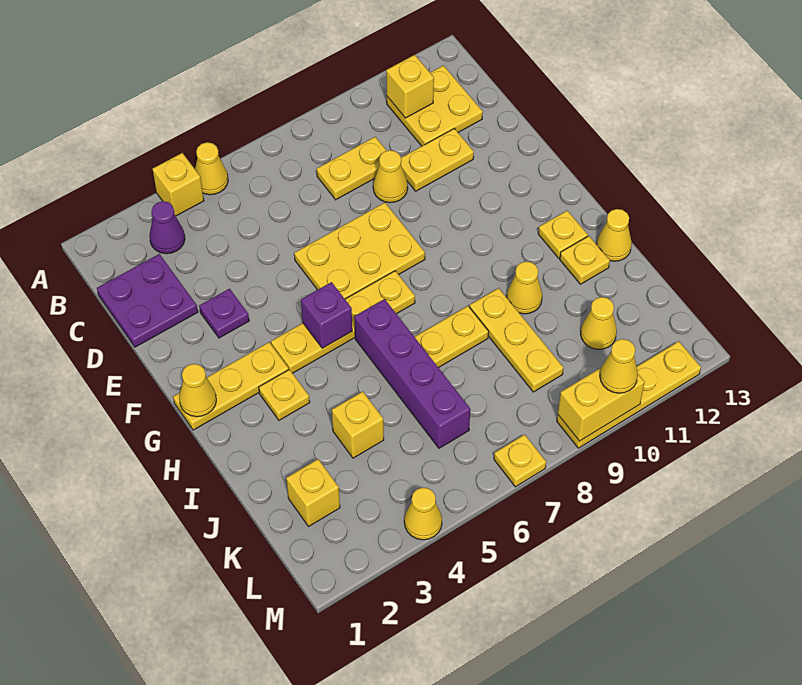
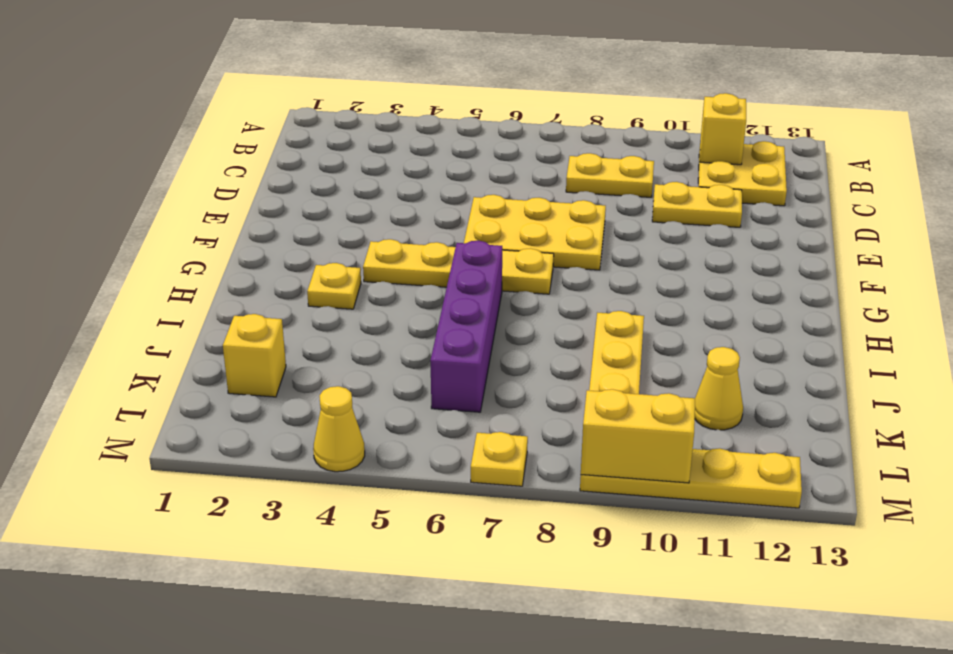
none -> yellow 1x1 brick [153,153,204,216]
none -> yellow 1x1 cone [195,142,228,195]
none -> purple 1x1 cone [150,201,185,254]
none -> purple 2x2 plate [97,254,198,347]

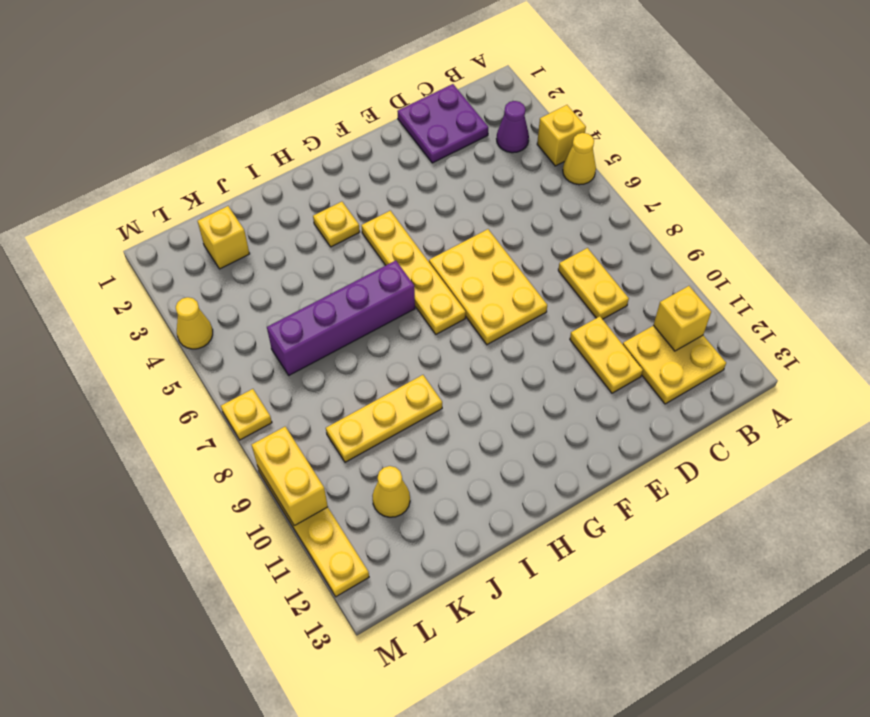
none -> yellow 1x1 cone [373,150,408,203]
none -> purple 1x1 plate [199,289,249,338]
none -> yellow 1x3 plate [173,342,289,430]
none -> yellow 1x1 plate [538,211,588,258]

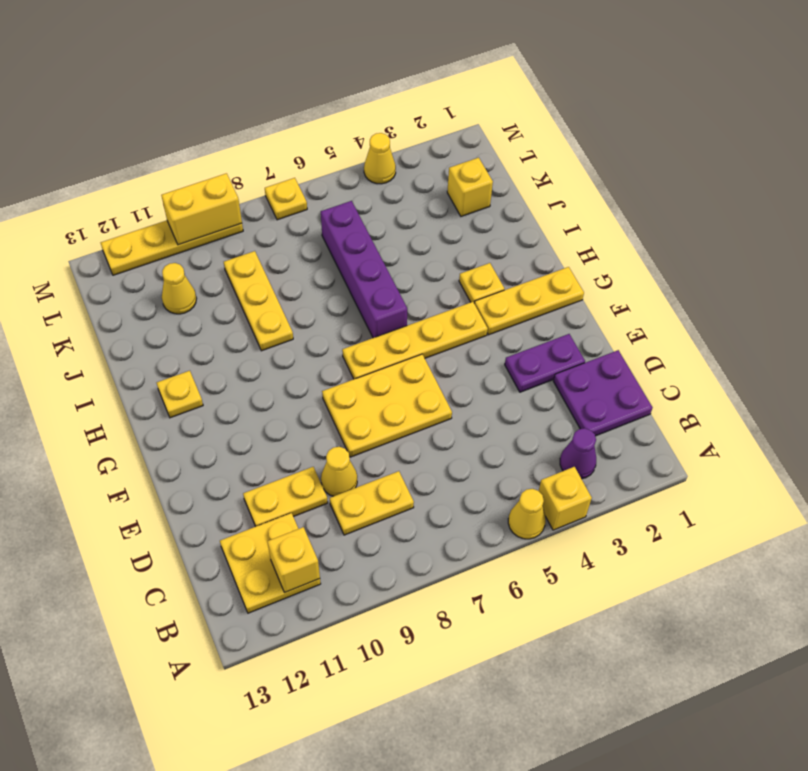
purple 1x2 plate [505,334,585,392] -> purple 1x1 plate [199,289,249,338]
none -> yellow 1x2 plate [415,306,489,368]
none -> yellow 1x1 cone [507,261,542,314]
none -> yellow 1x1 plate [560,236,610,284]
none -> yellow 1x1 cone [597,209,632,261]

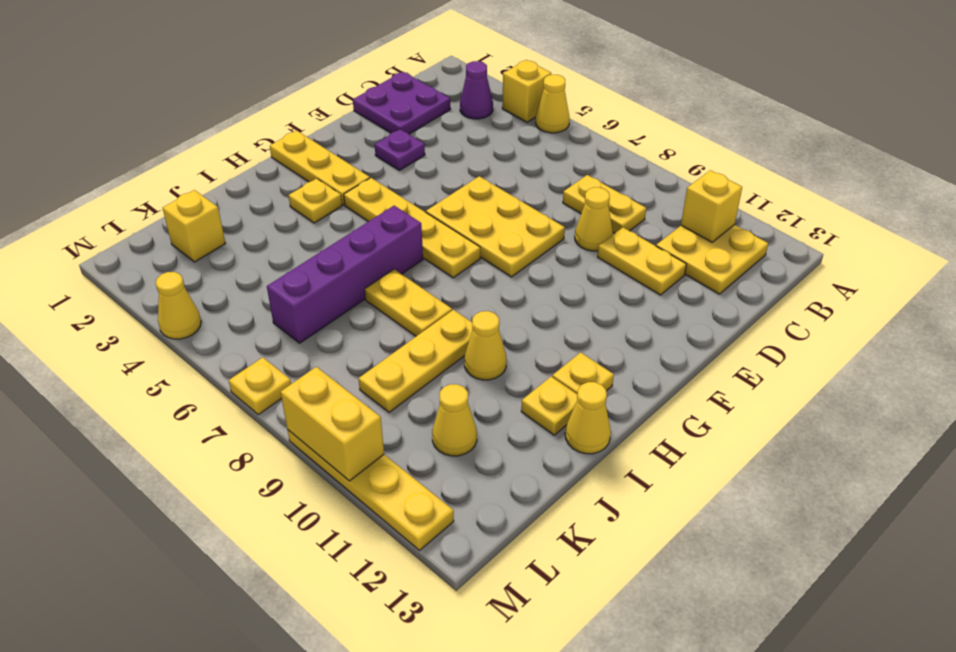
none -> yellow 1x1 brick [332,391,384,458]
none -> yellow 1x1 cone [179,364,216,417]
none -> purple 1x1 brick [301,282,352,348]
none -> yellow 1x1 cone [600,339,638,393]

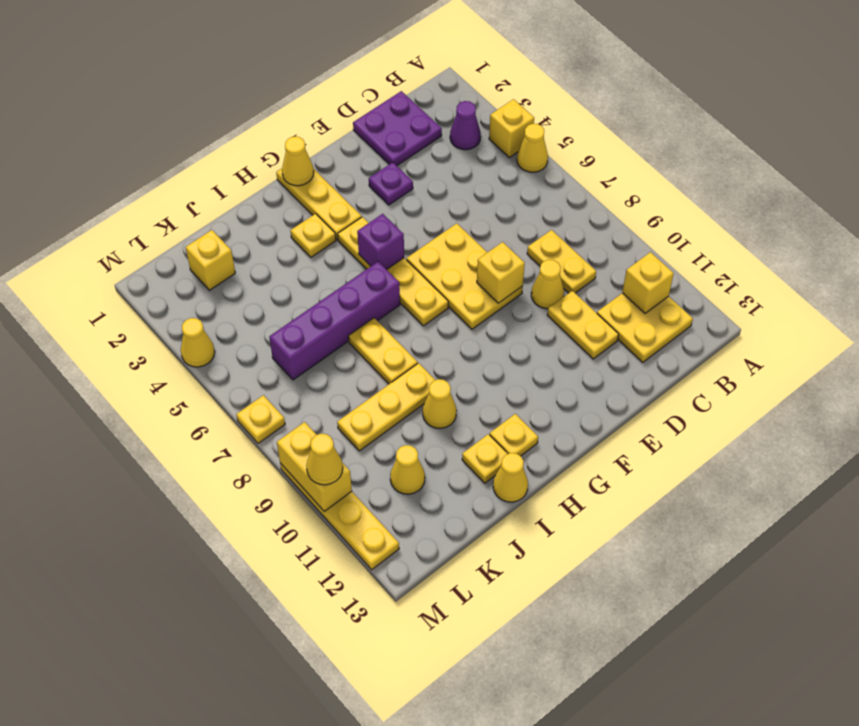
yellow 1x1 brick [477,242,525,303] -> yellow 1x1 brick moved to [332,391,384,458]

